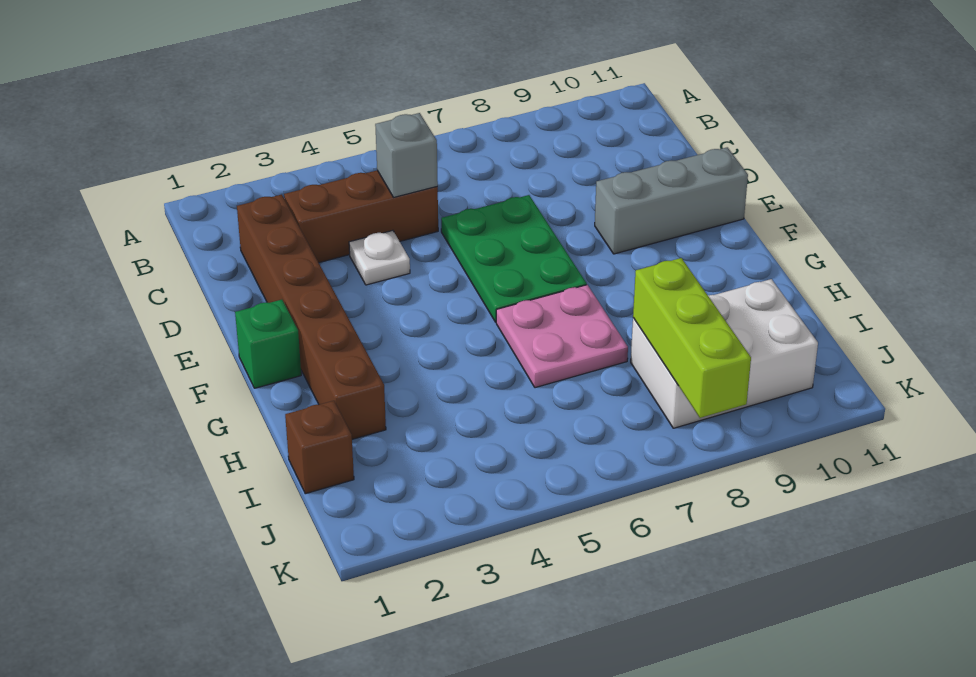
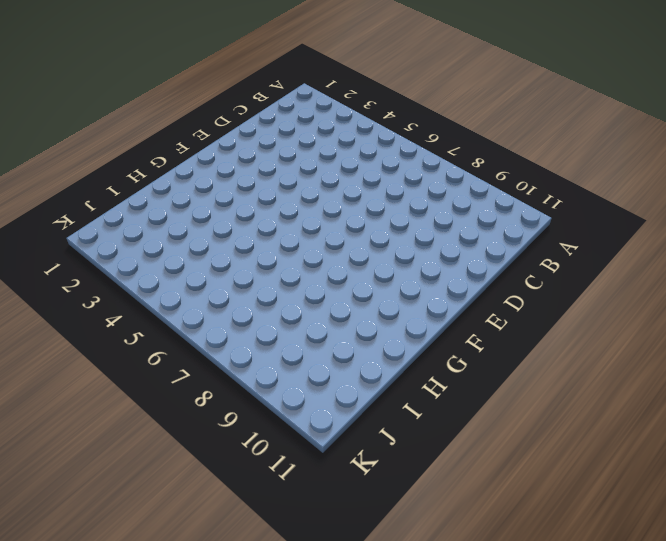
none -> brown 1x6 brick [237,194,386,439]
none -> brown 1x3 brick [284,170,438,263]

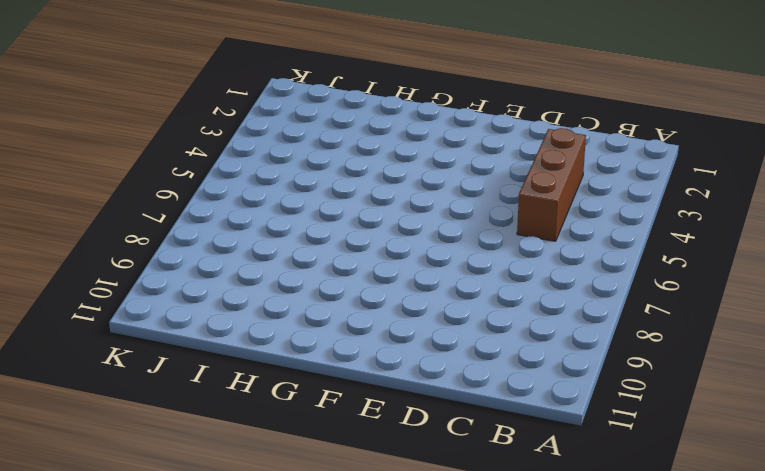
none -> brown 1x6 brick [237,194,386,439]
none -> white 1x1 plate [349,230,410,285]

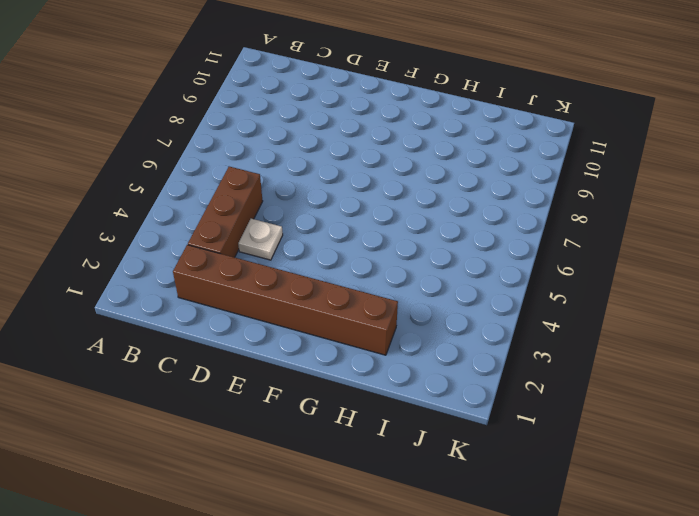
none -> green 2x3 plate [441,195,587,322]
none -> grey 1x3 brick [595,147,748,254]

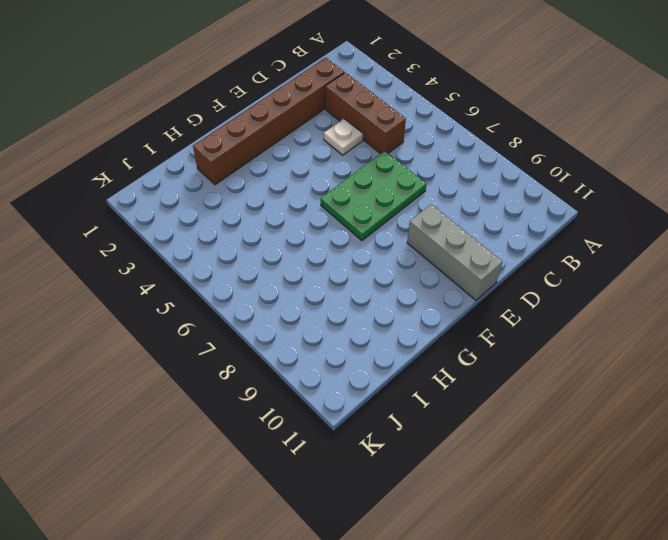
none -> green 1x1 brick [235,300,301,388]
none -> pink 2x2 plate [496,285,628,388]

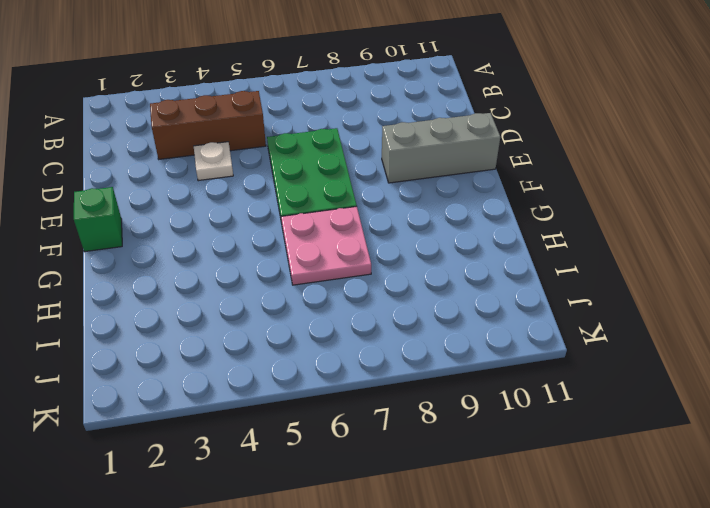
none -> brown 1x6 brick [237,194,386,439]
none -> brown 1x1 brick [285,401,354,494]

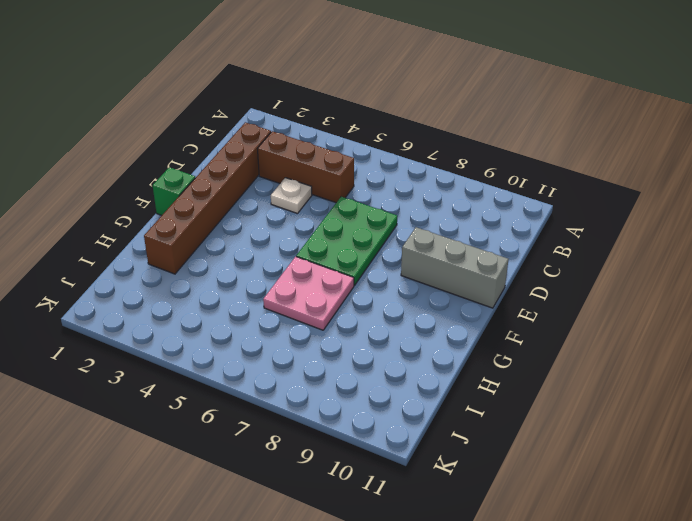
none -> brown 1x1 brick [285,401,354,494]
none -> white 2x3 brick [631,279,818,428]

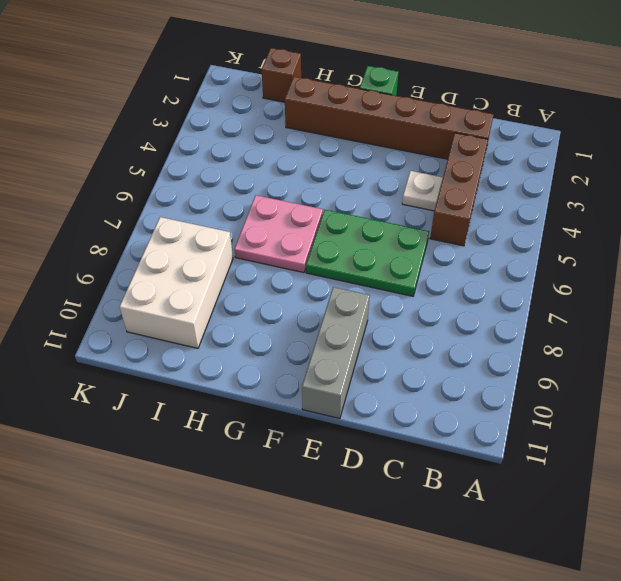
none -> grey 1x1 brick [375,113,438,197]
none -> lime 1x3 brick [633,258,751,418]

